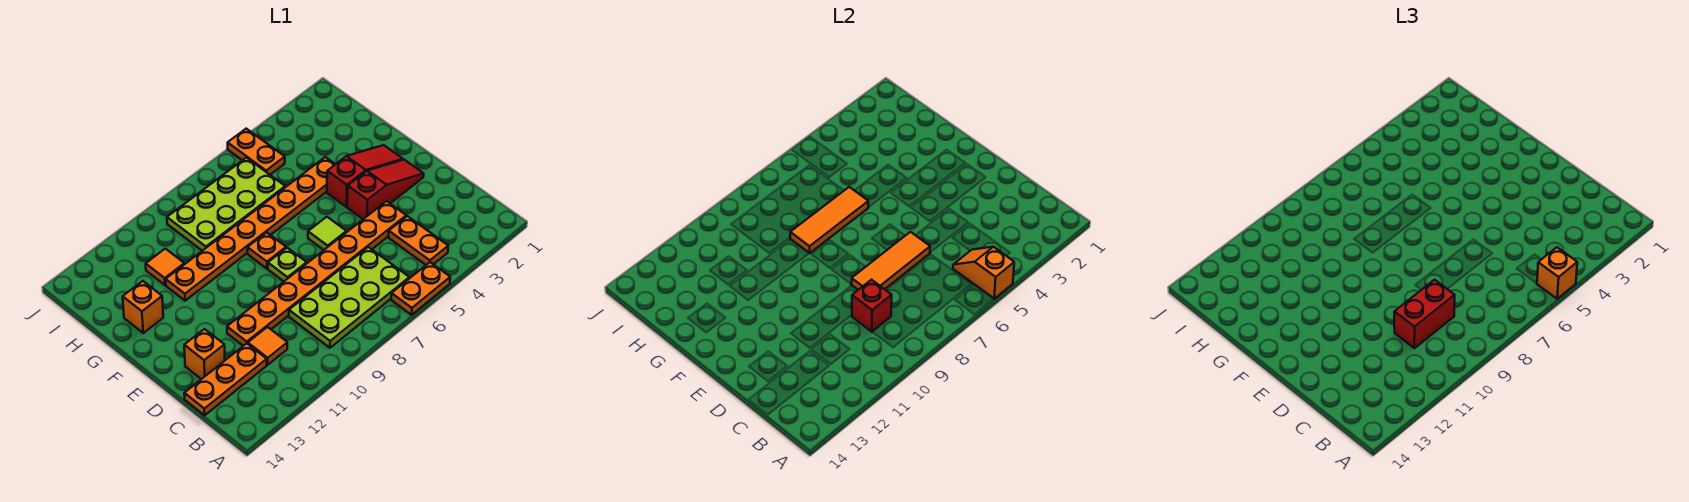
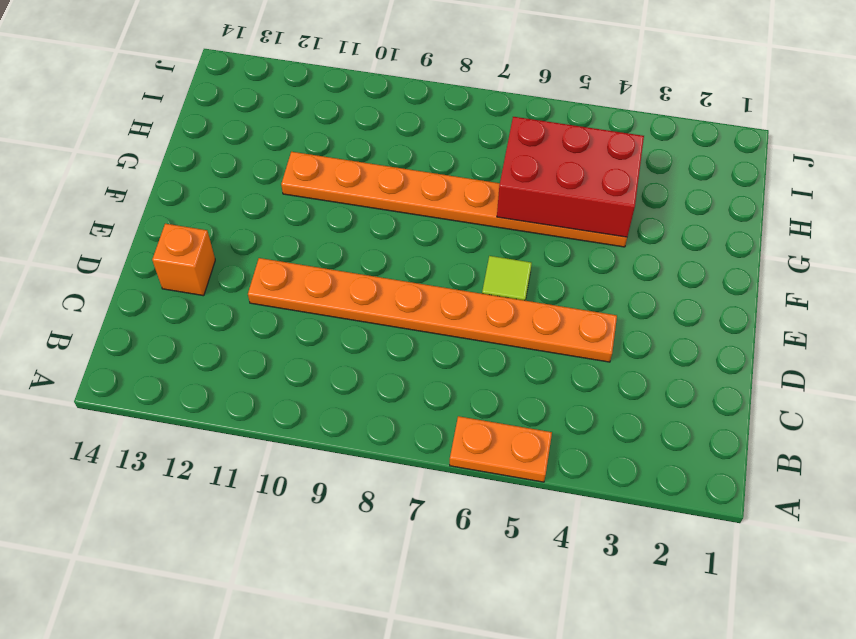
red 2x3 brick [497,117,644,237] -> orange 1x3 tile [790,187,868,253]
none -> orange 1x2 plate [389,216,448,265]
none -> lime 2x4 plate [289,247,409,348]
none -> orange 1x1 tile [248,327,287,365]

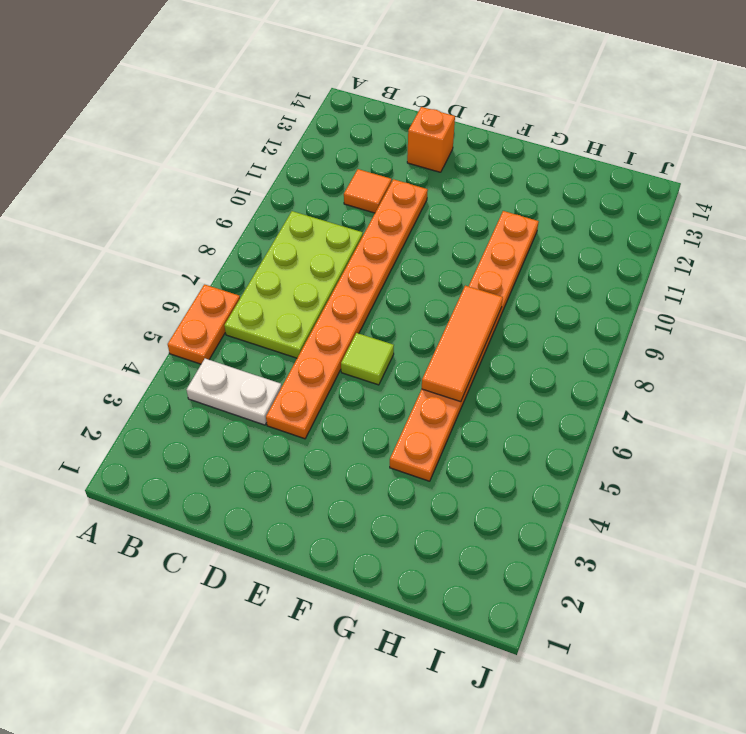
white 1x2 plate [187,359,282,425] -> orange 1x2 plate [389,216,448,265]
none -> orange 1x3 plate [184,343,267,415]
none -> red 1x3 slope [347,160,424,219]
none -> lime 1x1 plate [268,248,307,281]

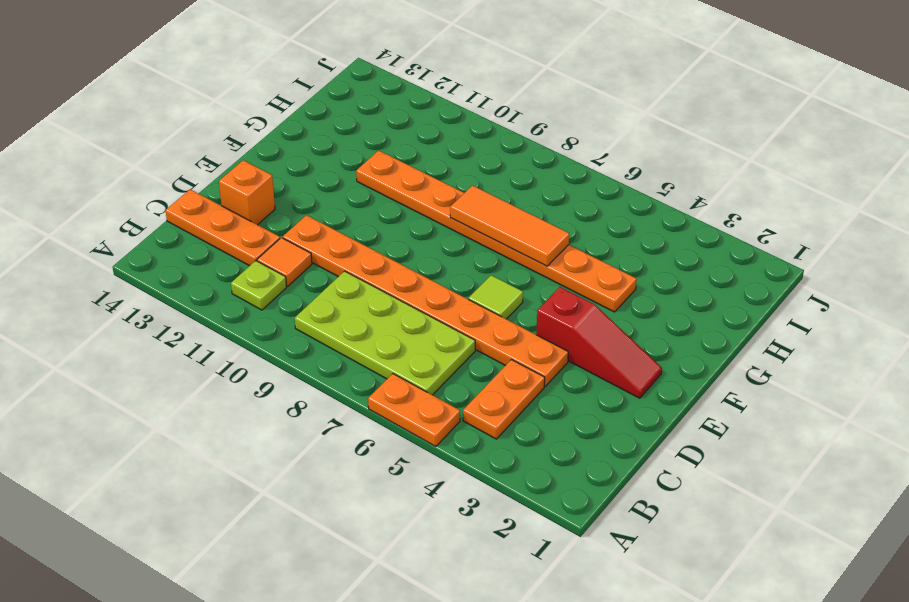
lime 1x1 plate [231,261,287,310] -> lime 1x1 plate moved to [268,248,307,281]
none -> red 1x3 slope [327,145,403,207]
none -> orange 1x1 plate [248,232,286,269]
none -> orange 1x1 brick [123,281,163,333]

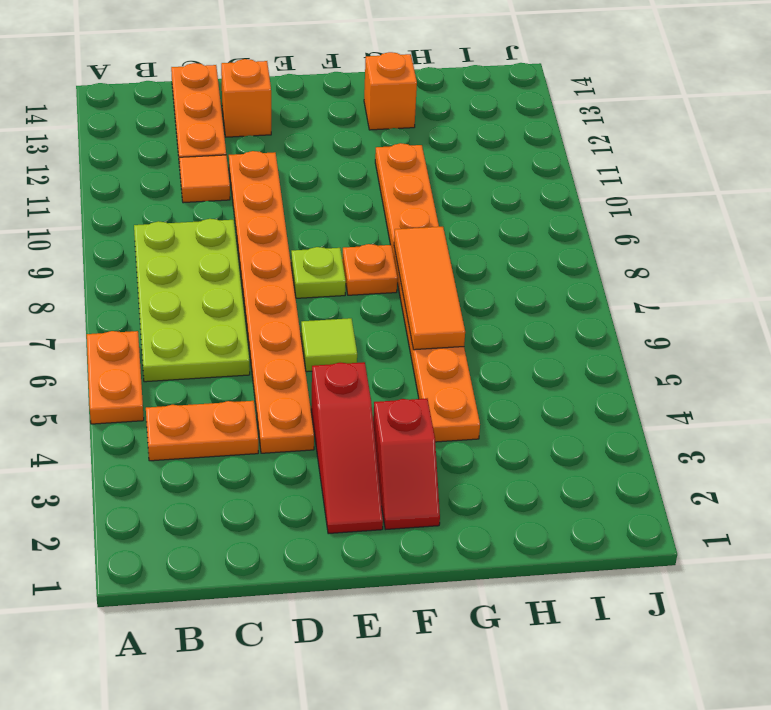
red 1x2 slope [373,399,440,530] -> red 1x3 slope [327,145,403,207]
none -> lime 2x4 plate [167,158,285,251]
none -> orange 1x1 tile [146,249,184,285]
none -> orange 1x2 plate [228,129,285,175]

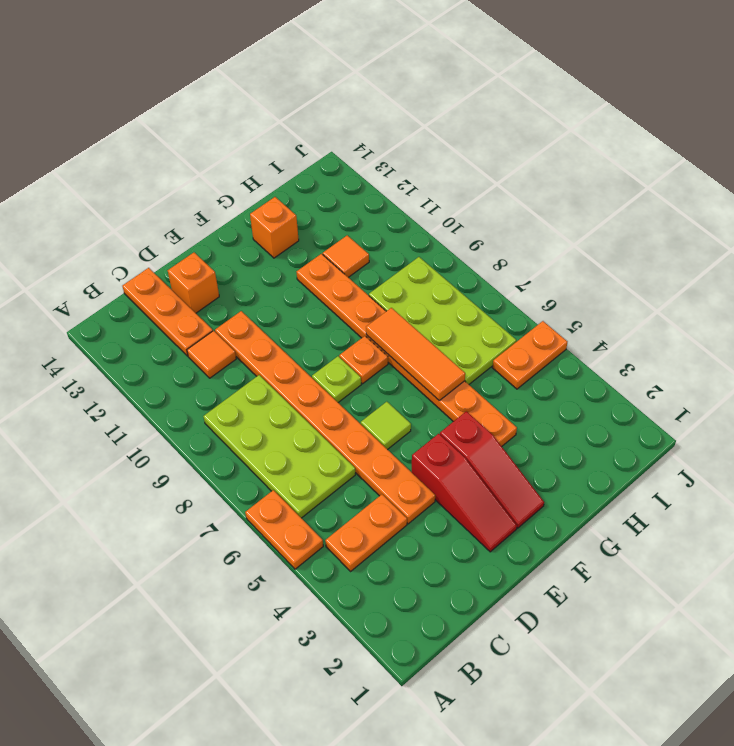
none -> orange 1x2 slope [953,247,1014,299]
none -> red 1x1 brick [852,280,892,332]
none -> orange 1x3 tile [852,232,930,290]

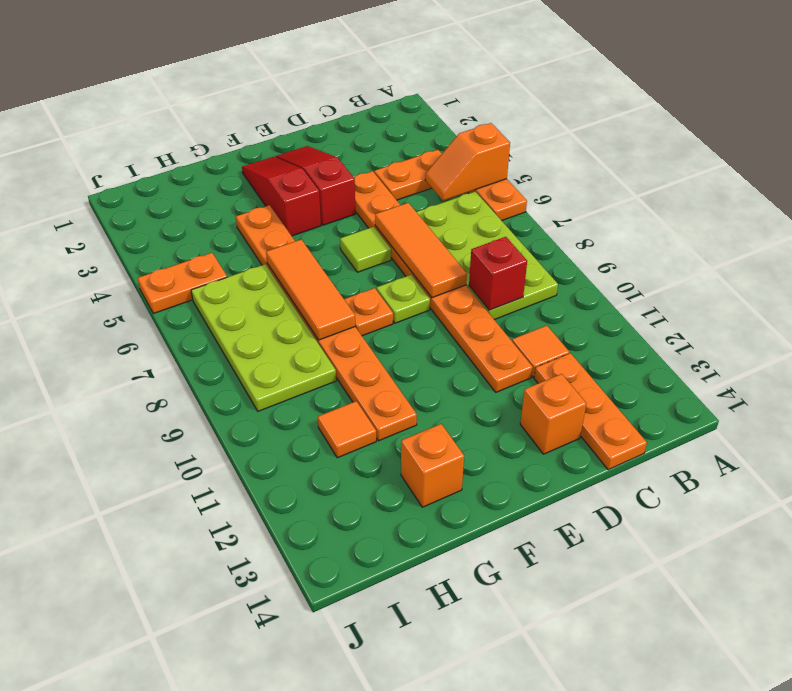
none -> orange 1x1 brick [1537,247,1577,299]
none -> red 1x2 brick [1394,280,1455,348]

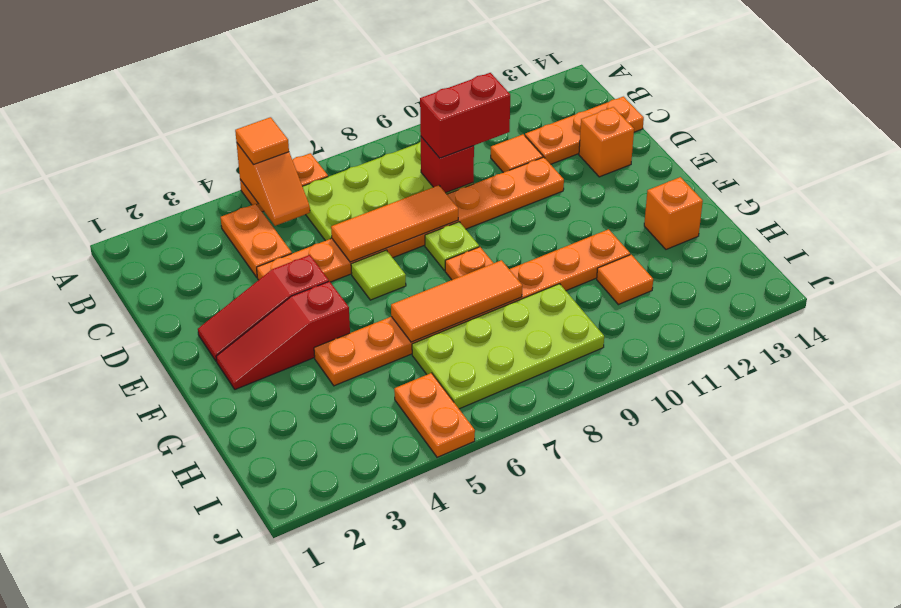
orange 1x1 tile [235,117,289,165] -> orange 1x1 brick [1537,247,1577,299]

